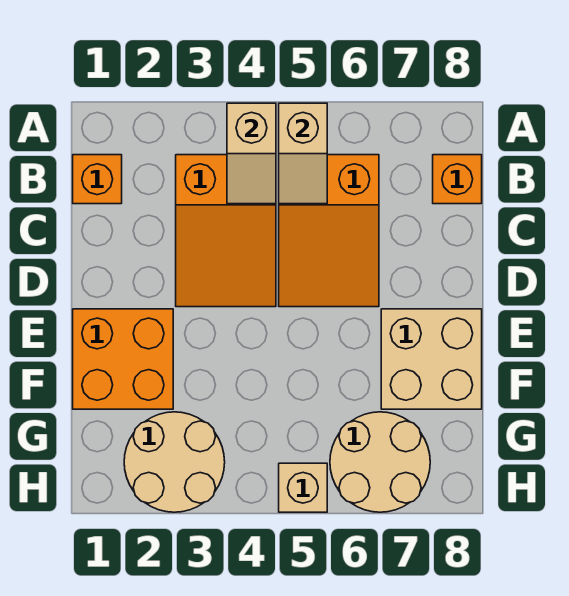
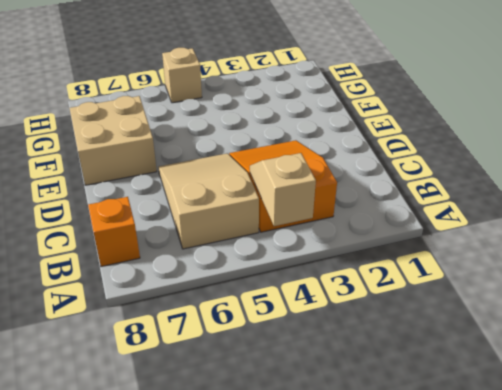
tan 2x3 slope [158,153,259,249] -> orange 2x3 slope [279,155,379,307]
none -> orange 1x1 brick [73,155,122,204]
none -> orange 2x2 brick [73,309,173,409]

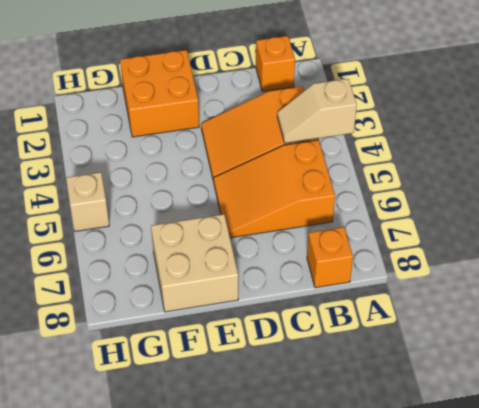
none -> tan 2x2 round brick [124,412,225,512]
none -> tan 2x2 round brick [330,412,430,512]

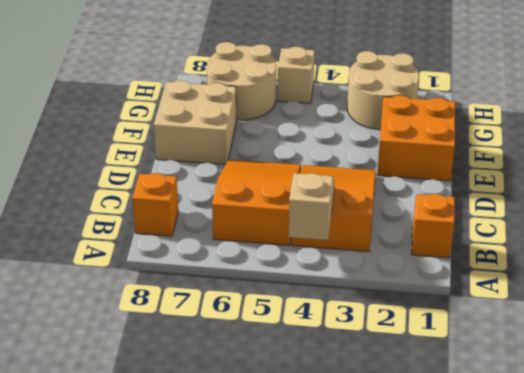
none -> tan 1x2 slope [279,103,327,204]

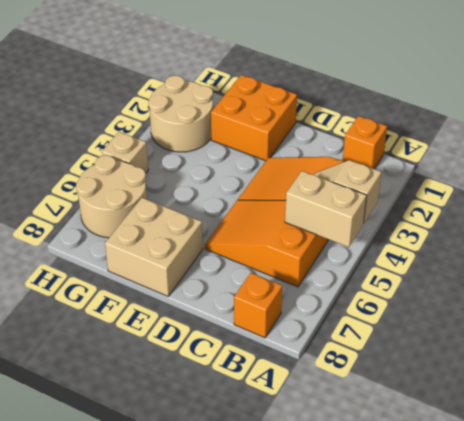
tan 1x2 brick [285,171,367,247] -> tan 1x2 slope [279,103,327,204]

